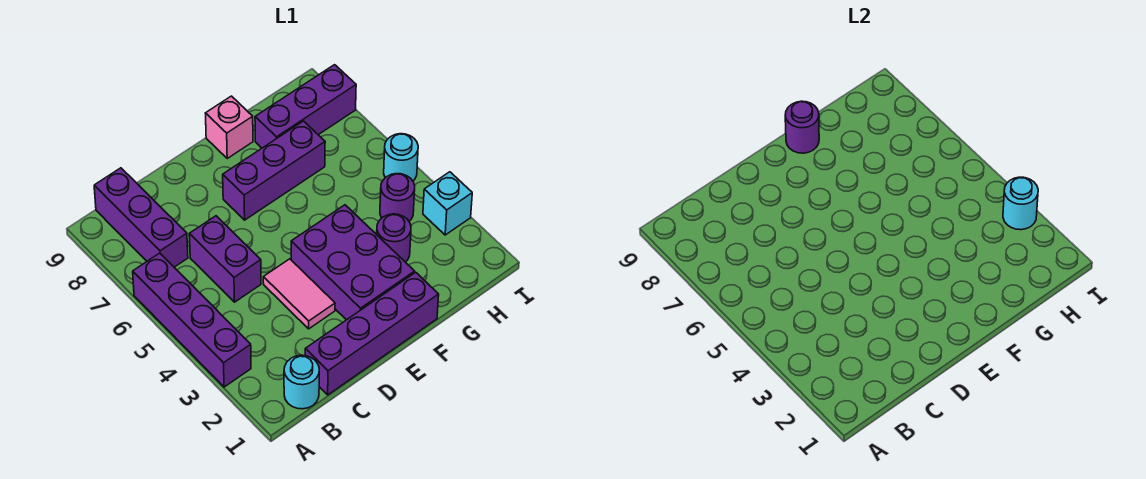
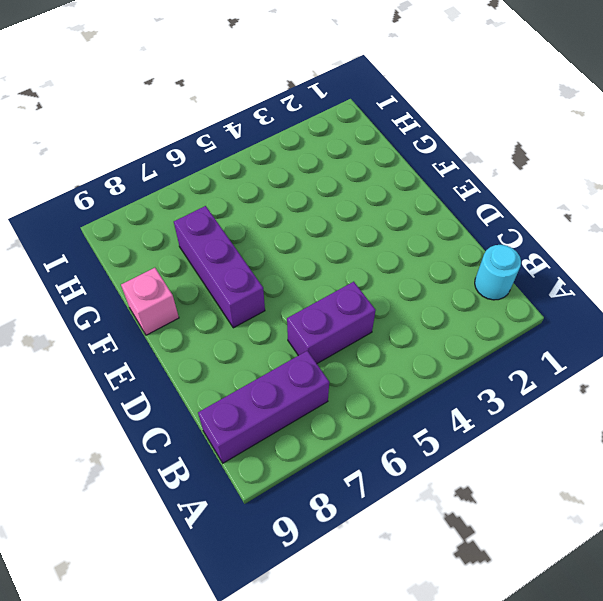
none -> purple 1x4 brick [133,253,251,387]
none -> purple 1x4 brick [305,272,439,395]
none -> pink 1x2 tile [263,259,335,329]

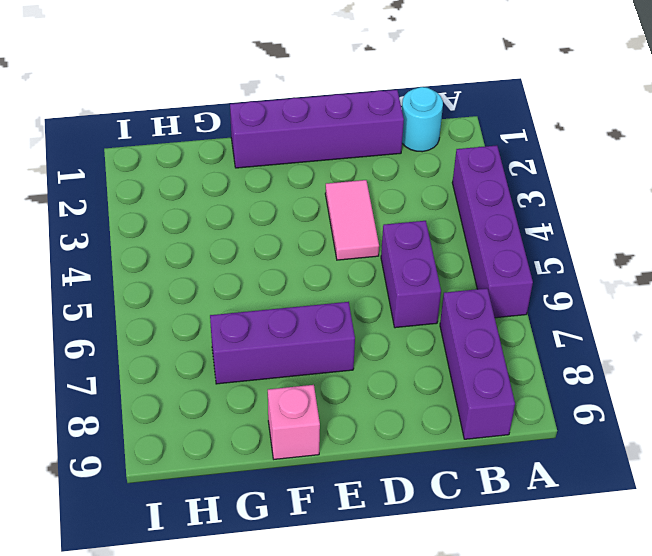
none -> purple 2x3 brick [291,205,415,320]
none -> purple 1x1 round brick [377,214,411,262]
none -> purple 1x3 brick [255,65,356,148]

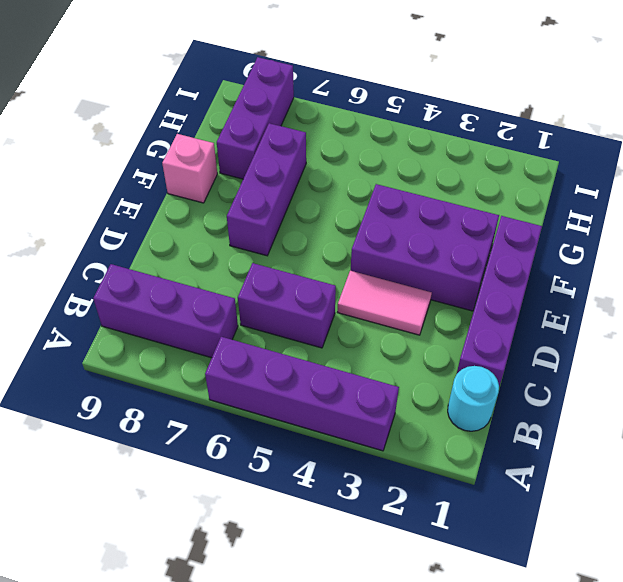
none -> purple 1x1 round brick [377,214,411,262]
none -> purple 1x1 round brick [380,174,415,221]
none -> cyan 1x1 brick [423,172,472,235]

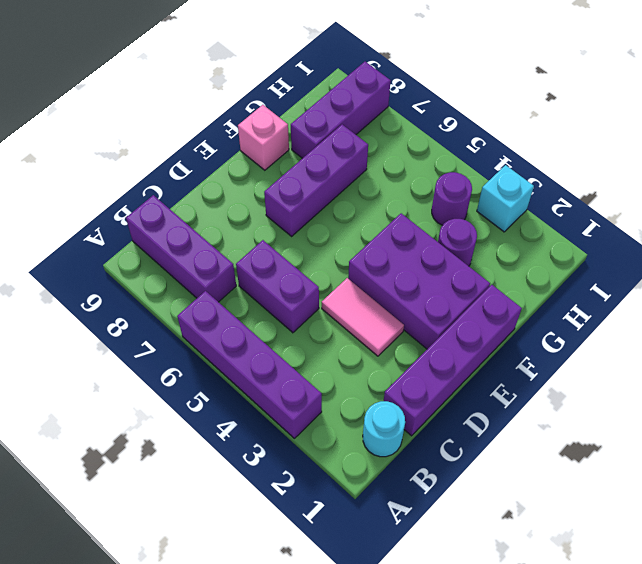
none -> cyan 1x1 round brick [384,134,418,181]
none -> purple 1x1 round brick [785,101,819,153]
none -> cyan 1x1 round brick [1003,177,1038,230]

